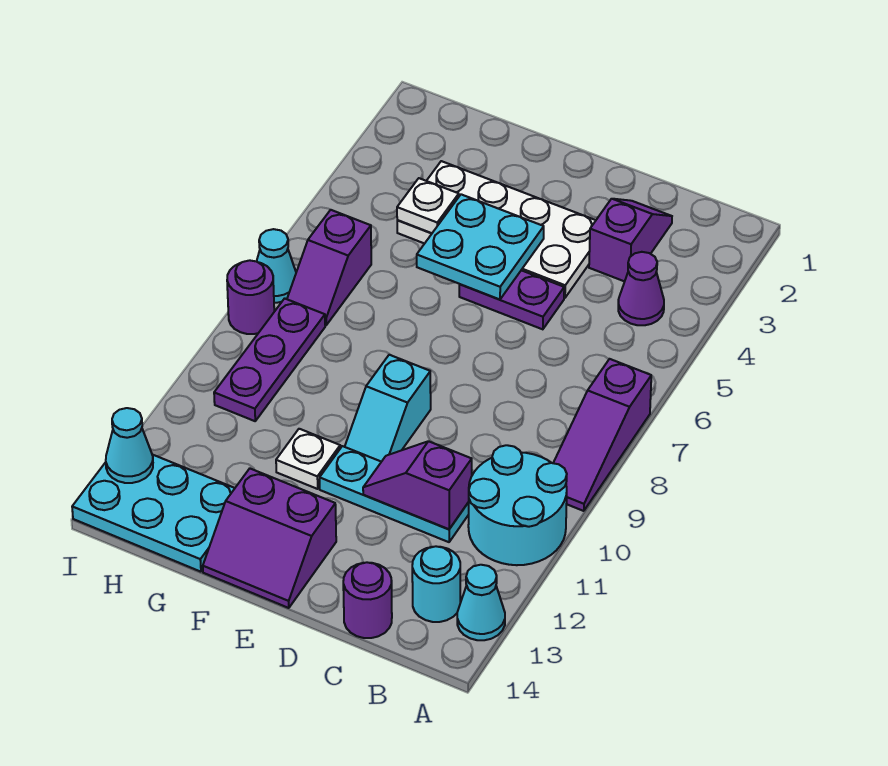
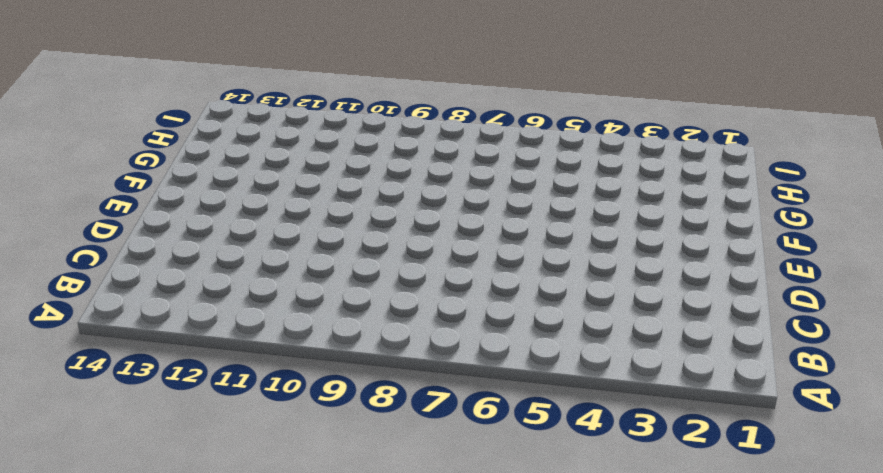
none -> purple 1x3 slope [554,359,651,511]
none -> cyan 2x2 round brick [468,445,567,565]
none -> cyan 1x1 cone [457,565,505,640]

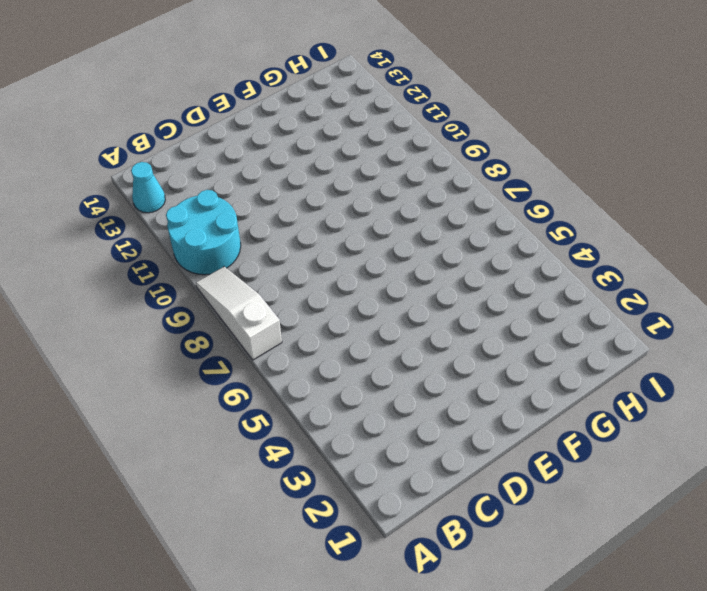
white 1x3 slope [196,267,282,360] -> purple 1x3 slope [554,359,651,511]
none -> purple 1x1 cone [618,252,664,325]
none -> cyan 1x1 round brick [412,546,460,622]
none -> purple 1x2 slope [589,199,672,281]

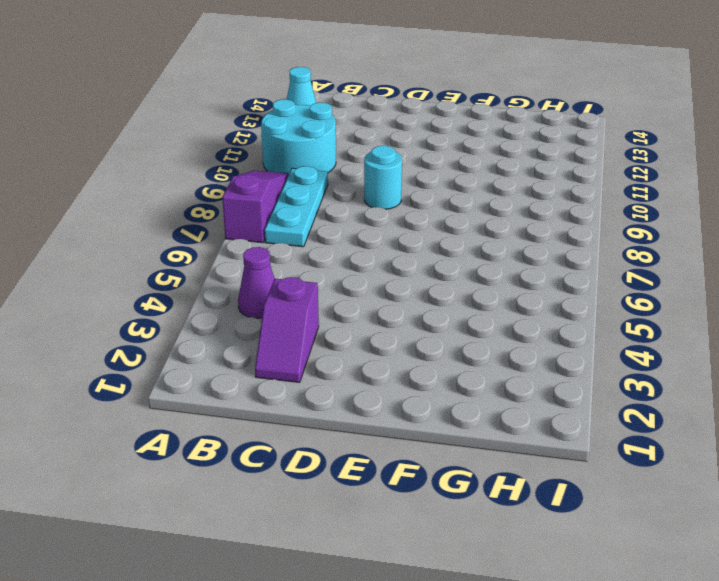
cyan 1x3 plate [265,166,328,247] -> cyan 1x3 plate turned to [320,446,469,542]
cyan 1x1 round brick [364,146,402,209] -> cyan 1x1 round brick moved to [412,546,460,622]
none -> purple 1x1 round brick [343,562,392,638]
none -> white 2x4 plate [397,161,596,298]
none -> purple 1x2 plate [459,270,564,329]

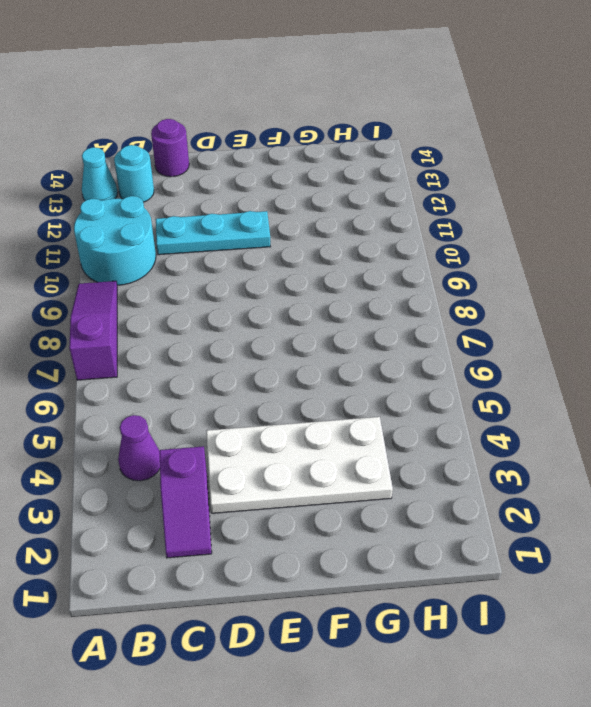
none -> purple 1x2 plate [459,270,564,329]
none -> cyan 1x2 slope [345,355,431,462]
none -> purple 2x2 slope [203,469,336,608]

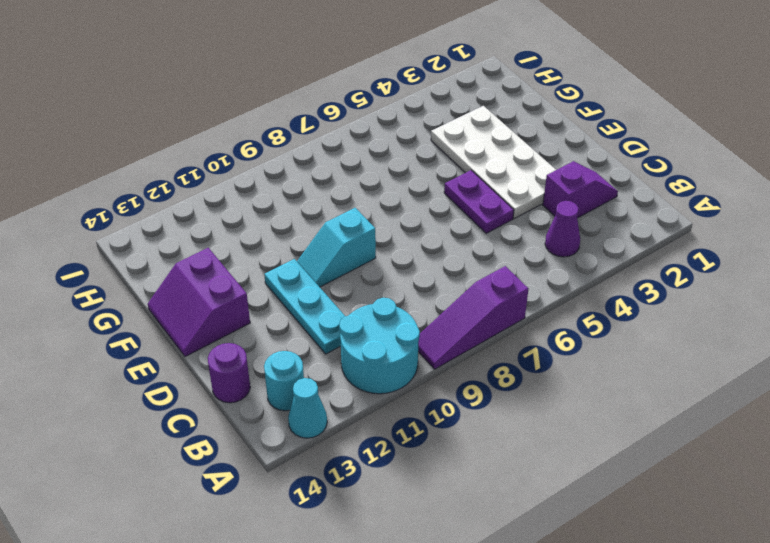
none -> white 1x1 plate [276,429,340,489]
none -> cyan 2x3 plate [72,455,235,572]
none -> purple 1x2 slope [287,210,371,325]

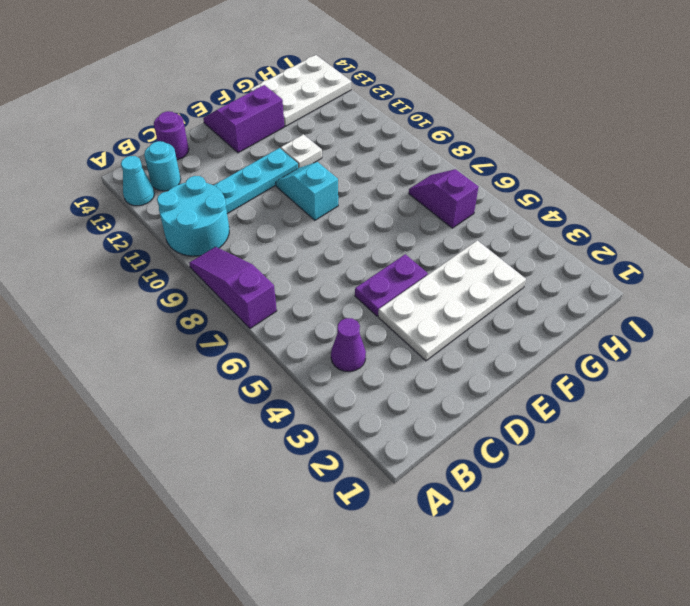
white 2x3 plate [250,55,351,126] -> cyan 2x3 plate [72,455,235,572]
none -> purple 1x2 slope [589,199,672,281]
none -> purple 1x3 plate [214,298,325,421]
none -> cyan 1x1 cone [257,229,296,303]

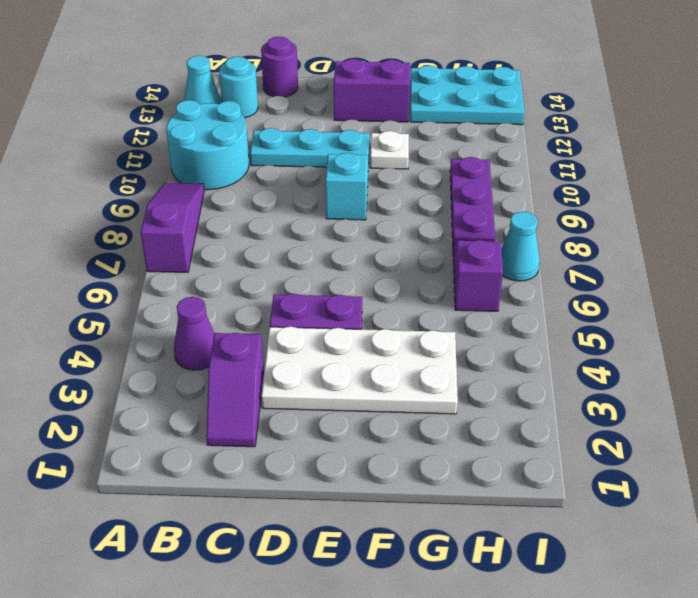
none -> purple 1x1 round brick [227,260,274,334]
none -> purple 1x2 slope [363,441,472,529]
none -> cyan 2x2 plate [417,194,544,299]

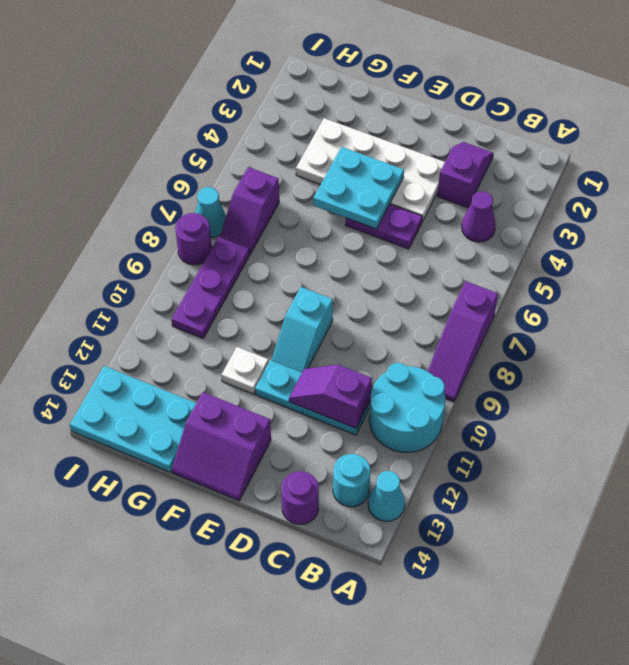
none -> white 1x1 plate [397,178,459,233]
none -> cyan 1x1 cone [106,408,153,483]

